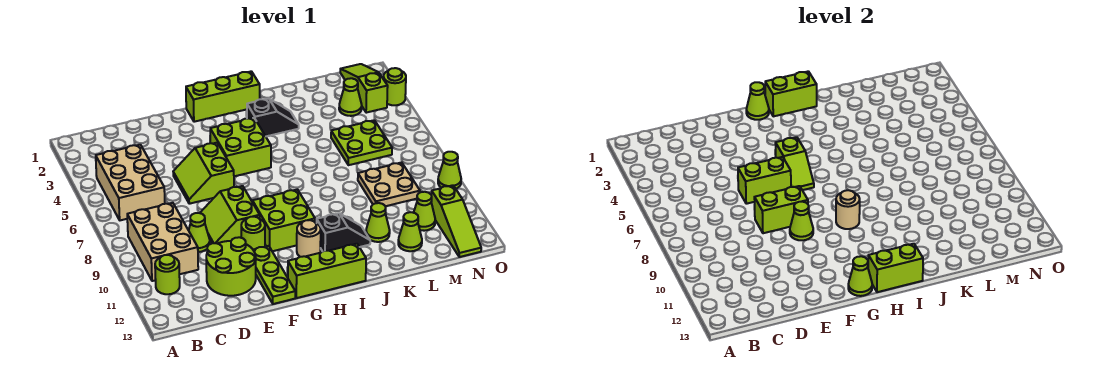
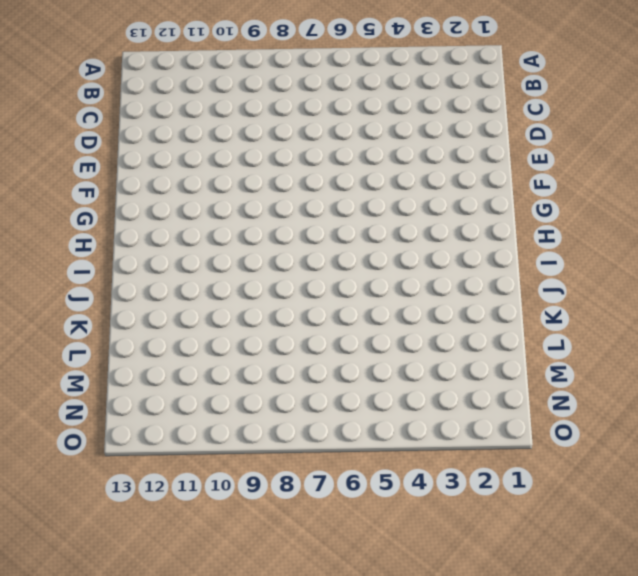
none -> tan 2x3 brick [96,145,165,220]
none -> tan 2x3 brick [127,203,198,281]
none -> lime 1x1 round brick [155,255,180,294]
none -> lime 1x1 cone [189,213,210,252]

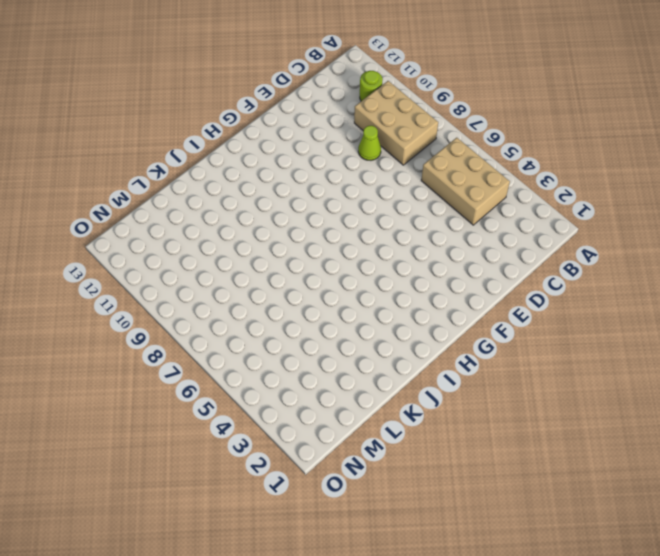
none -> lime 2x2 round brick [206,237,256,296]
none -> lime 2x2 slope [173,143,234,204]
none -> lime 2x2 slope [200,186,260,244]
none -> lime 1x1 round brick [241,217,265,250]

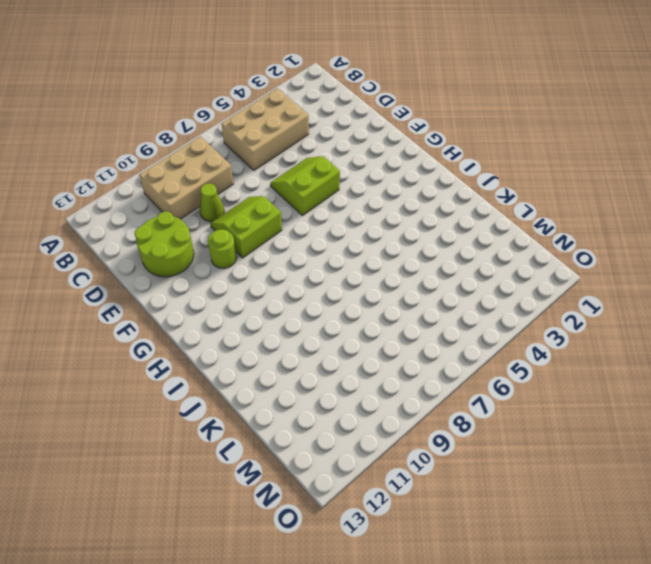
none -> lime 1x1 round brick [155,255,180,294]
none -> lime 1x3 plate [253,246,295,304]
none -> lime 1x3 brick [186,71,260,122]
none -> lime 2x2 brick [210,118,271,176]

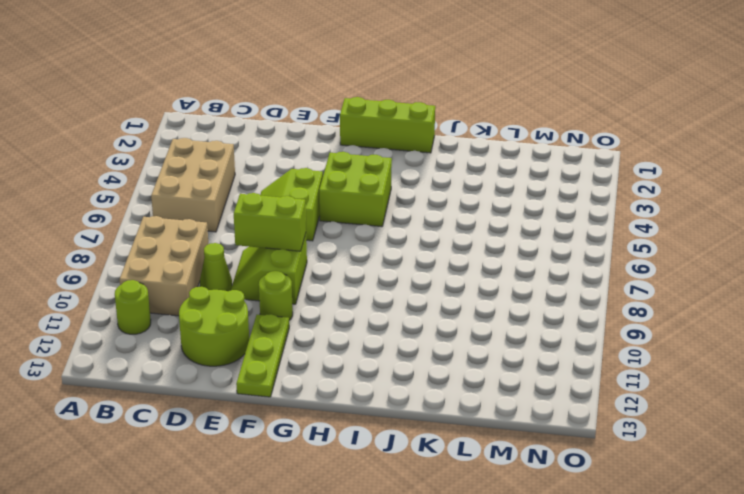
none -> lime 2x2 brick [252,189,315,251]
none -> lime 1x3 brick [288,244,366,298]
none -> tan 1x1 round brick [297,220,321,257]
none -> black 1x2 slope [247,99,299,136]

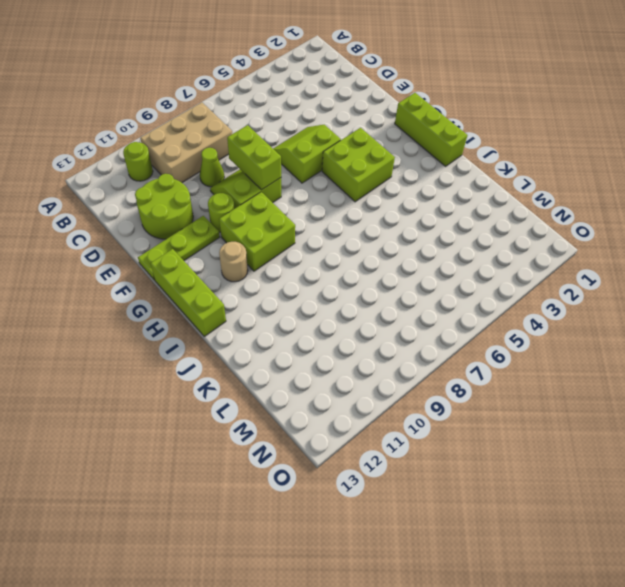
none -> tan 2x3 brick [96,145,165,220]
none -> black 1x2 slope [247,99,299,136]
none -> black 1x2 slope [317,213,370,251]
none -> lime 1x1 cone [366,203,390,242]

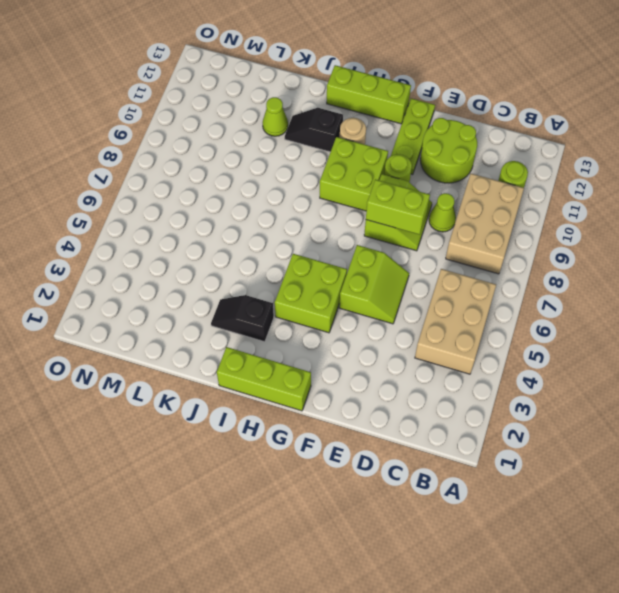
none -> lime 2x2 plate [331,120,392,165]
none -> tan 2x2 plate [358,163,420,206]
none -> lime 1x1 cone [398,212,422,251]
none -> lime 1x1 cone [339,78,362,116]

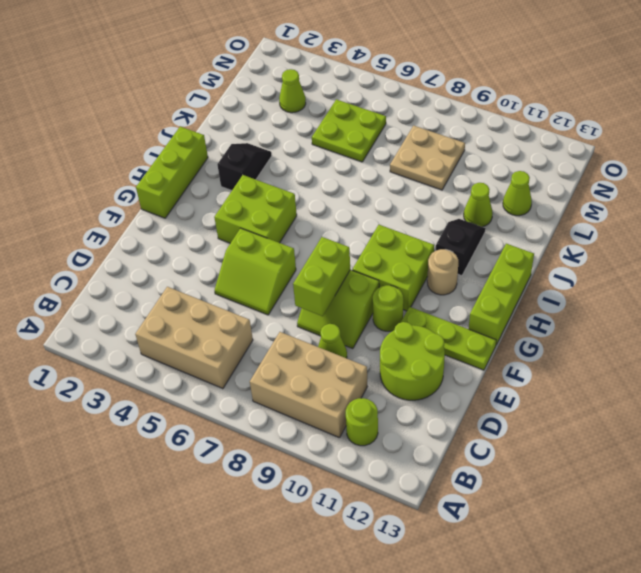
none -> lime 1x1 cone [414,192,435,231]
none -> lime 1x3 slope [340,64,388,113]
none -> lime 1x3 slope [431,185,481,257]
none -> lime 1x1 round brick [383,68,406,105]

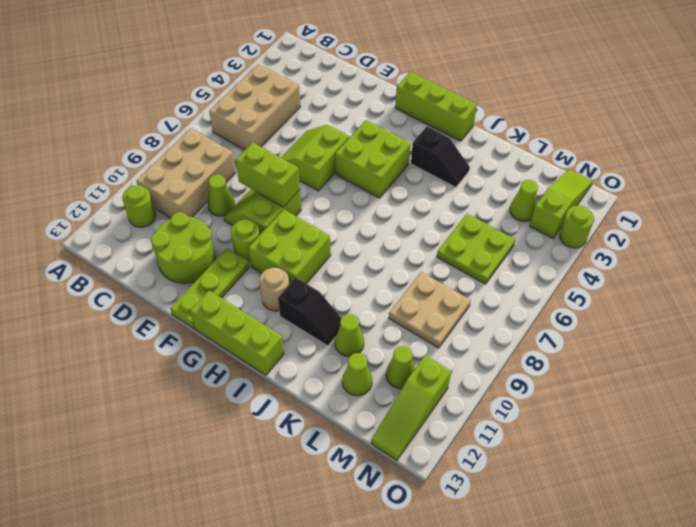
none -> lime 1x1 cone [438,152,461,189]
none -> lime 1x2 brick [738,157,791,204]
none -> lime 1x1 cone [790,202,813,240]
none -> lime 1x1 cone [746,82,769,120]

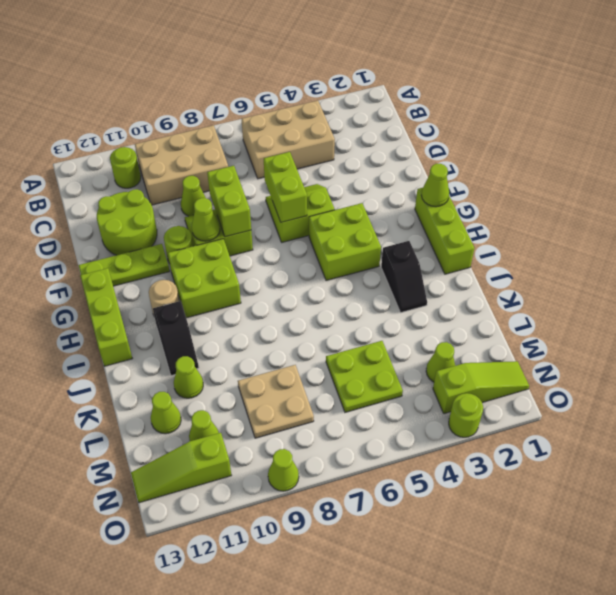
none -> lime 1x2 slope [775,137,814,190]
none -> lime 1x1 cone [848,256,872,296]
none -> lime 1x2 brick [765,71,817,116]
none -> tan 1x1 round brick [836,190,860,229]

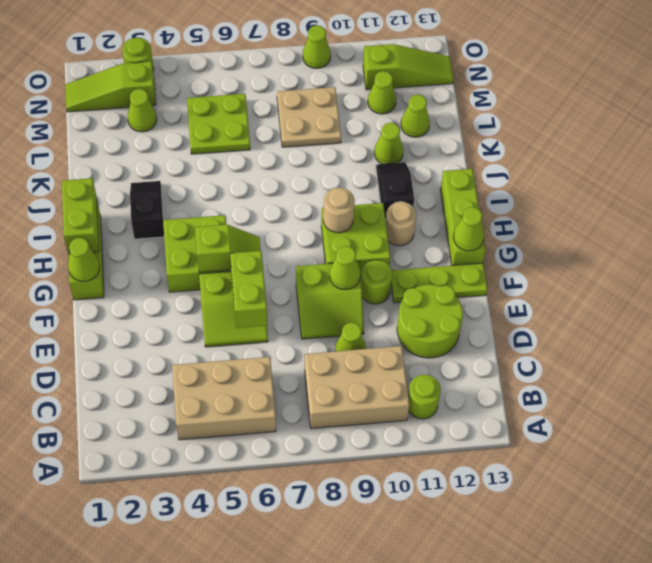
none -> lime 1x2 brick [754,186,808,233]
none -> lime 1x2 brick [868,244,923,292]

